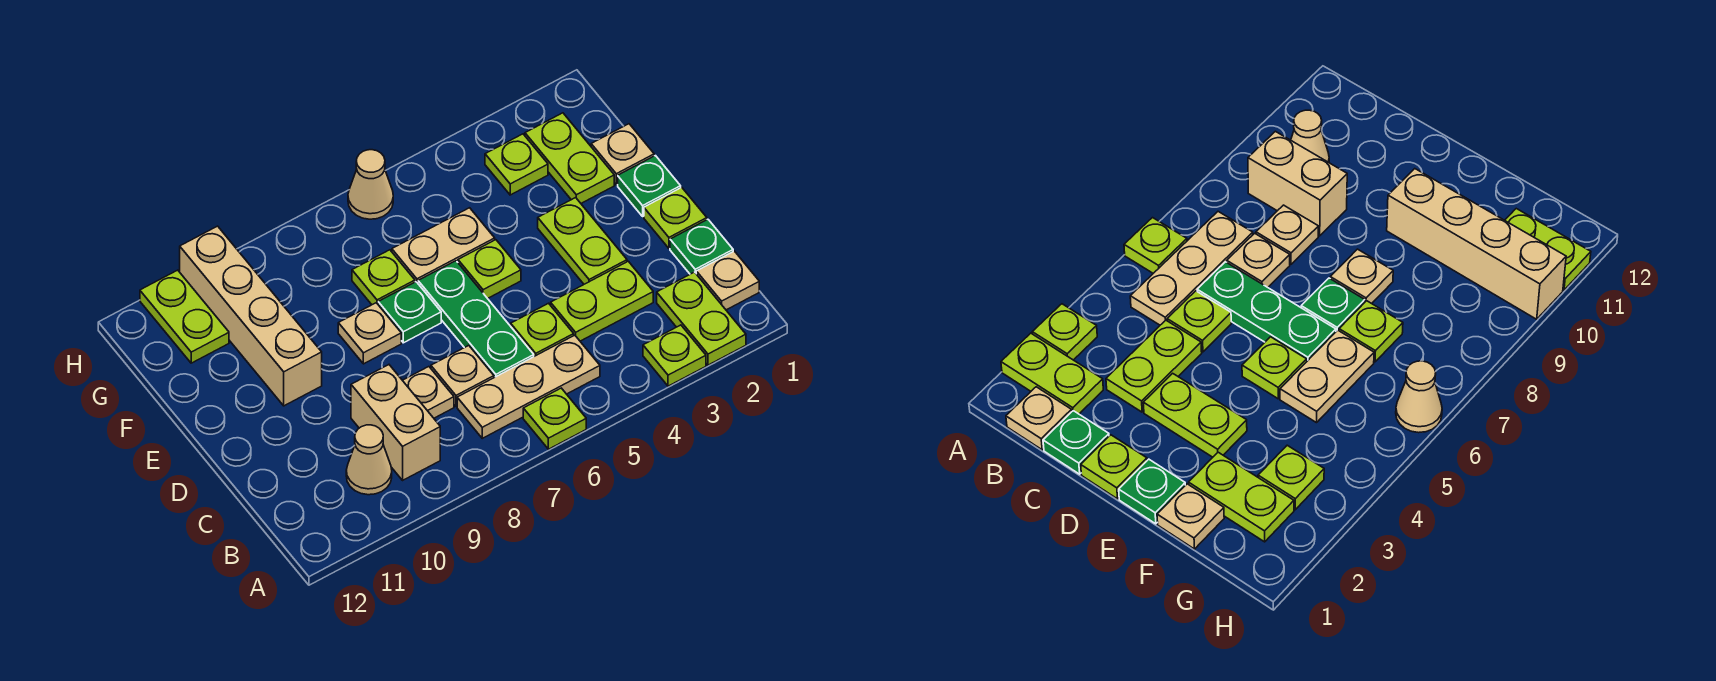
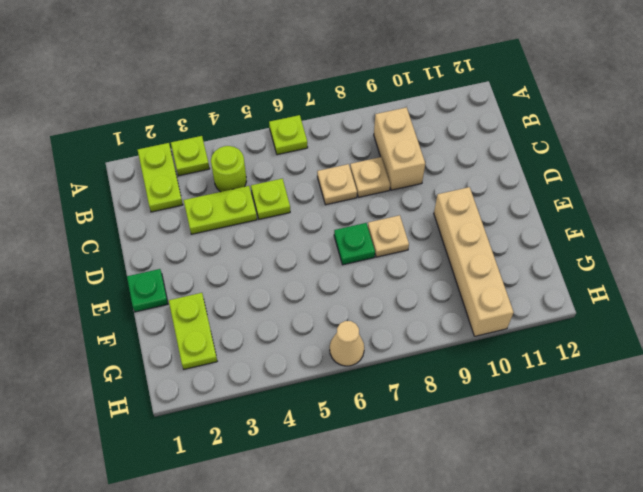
lime 1x1 round brick [211,146,246,192] -> none
none -> tan 1x1 plate [696,251,759,310]
none -> tan 1x3 plate [457,335,600,438]
none -> tan 1x1 cone [346,425,392,495]

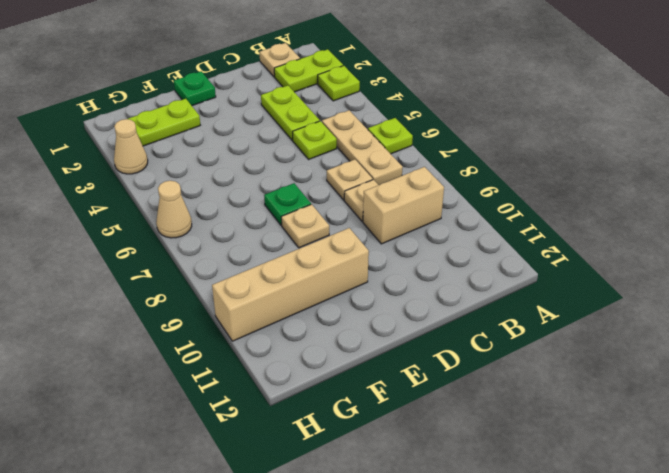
tan 1x1 cone [114,119,148,174] -> tan 1x1 cone moved to [346,425,392,495]
none -> green 1x1 plate [670,219,733,274]
none -> green 1x3 plate [418,261,534,377]
none -> lime 1x1 plate [644,187,707,248]

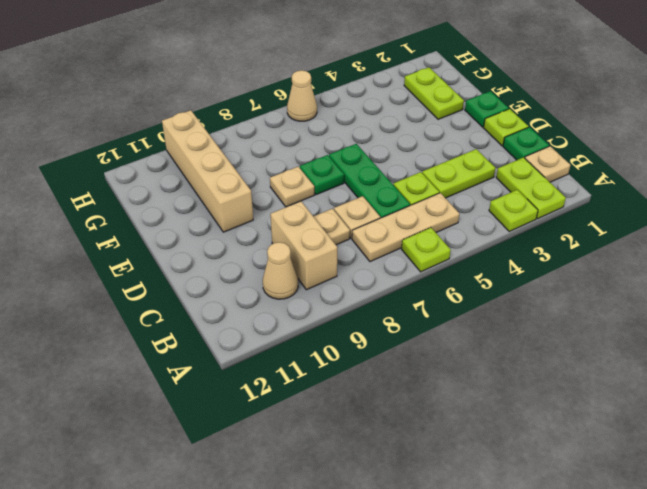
none -> lime 1x2 plate [538,198,627,284]
none -> lime 1x1 plate [458,240,521,298]
none -> tan 1x1 plate [591,124,654,185]

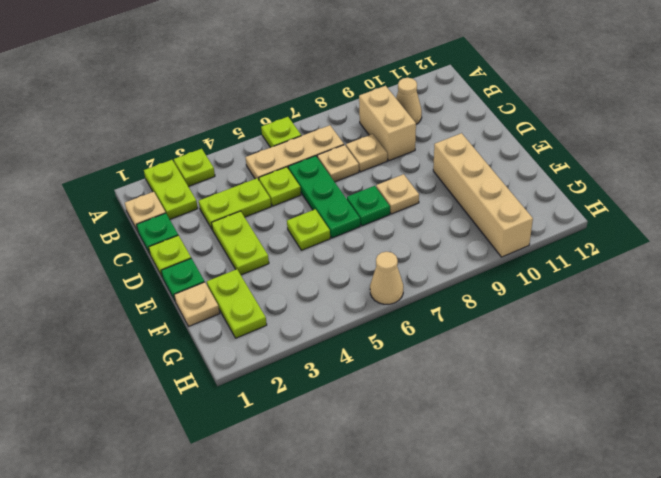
none -> tan 1x2 plate [392,208,495,283]
none -> lime 1x1 plate [352,250,415,305]
none -> lime 1x1 plate [485,134,548,195]

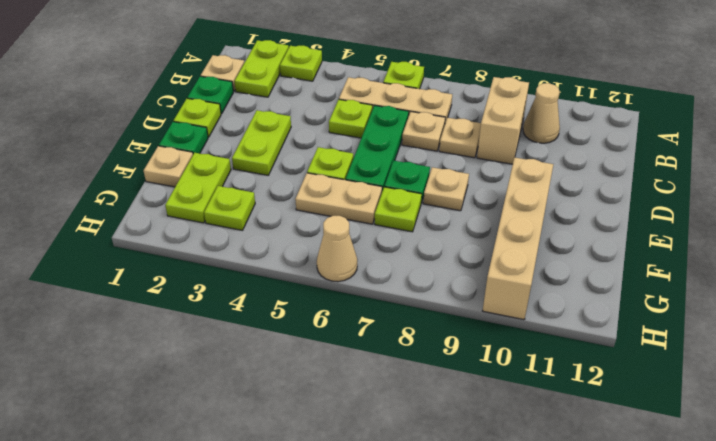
none -> lime 1x2 plate [551,261,653,341]
none -> lime 1x2 plate [140,270,229,363]

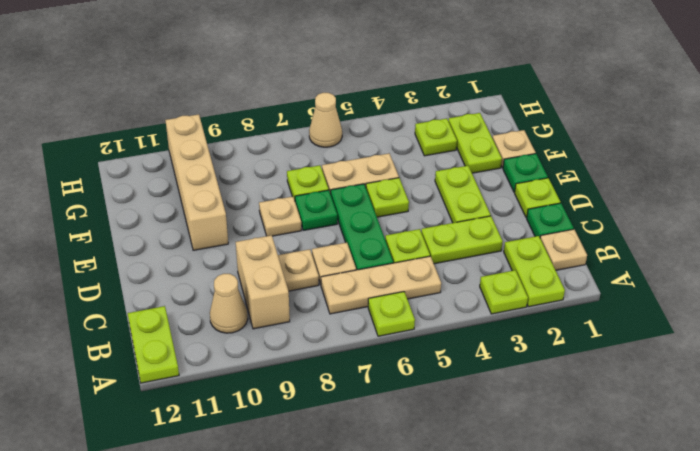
lime 1x2 plate [128,306,179,383] -> lime 1x2 plate moved to [140,270,229,363]

